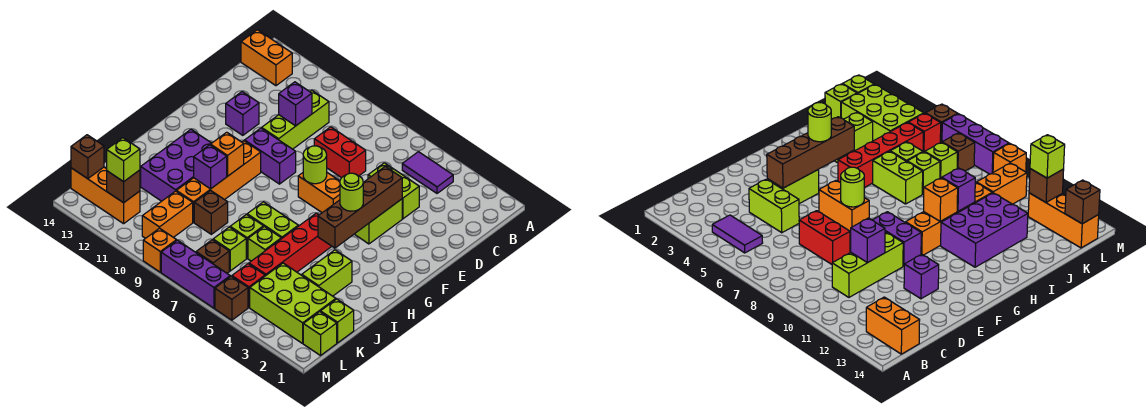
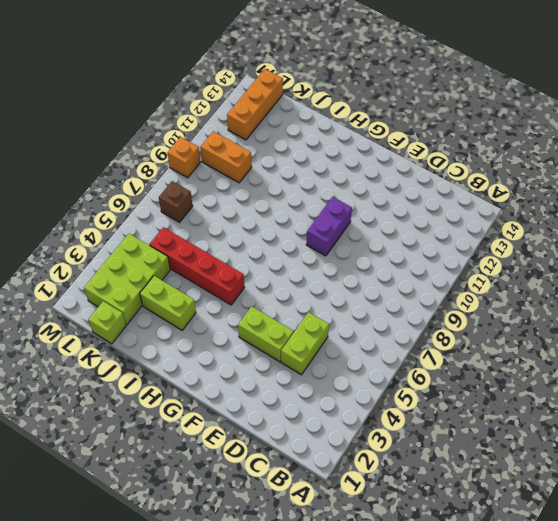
none -> purple 1x2 tile [402,152,453,193]
none -> orange 1x2 brick [241,30,292,86]
none -> lime 1x3 brick [262,90,329,149]
none -> red 1x2 brick [314,127,366,178]

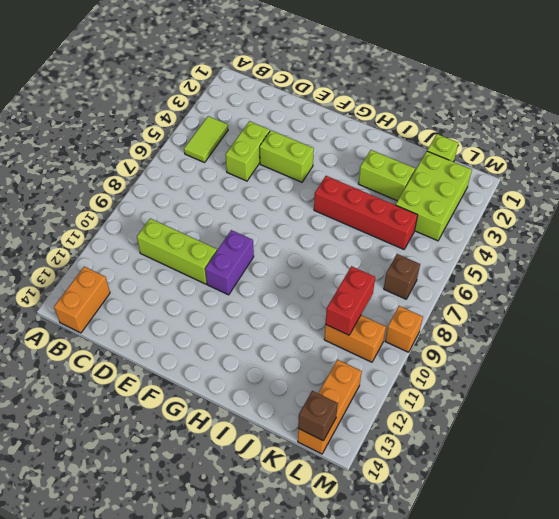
lime 1x2 tile [184,116,228,163] -> purple 1x2 tile [402,152,453,193]
red 1x2 brick [326,266,375,335] -> red 1x2 brick moved to [314,127,366,178]
none -> purple 1x1 brick [226,92,259,135]
none -> orange 1x2 brick [298,173,340,213]
none -> orange 1x4 brick [176,141,261,222]
none -> purple 2x3 brick [141,130,211,201]

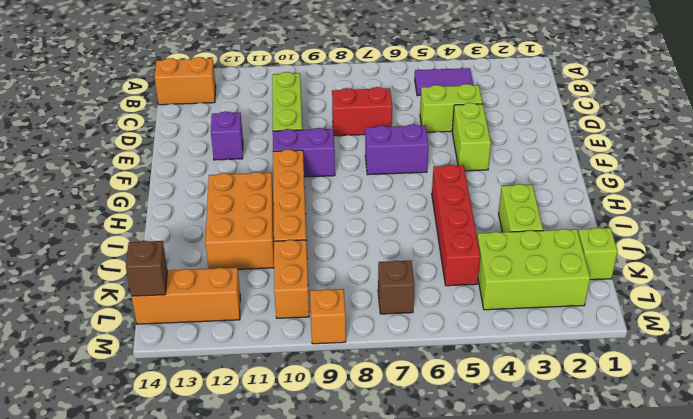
purple 1x2 brick [365,124,429,175] -> orange 1x2 brick [298,173,340,213]
orange 2x3 brick [205,172,274,269] -> purple 2x3 brick [141,130,211,201]
none -> lime 1x2 brick [247,202,298,239]
none -> lime 1x1 brick [248,227,281,261]
none -> lime 1x1 brick [230,215,263,258]
none -> brown 1x1 brick [194,191,228,234]

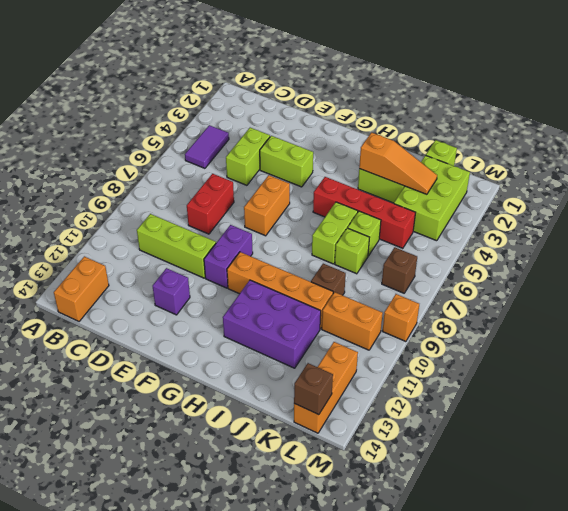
orange 1x3 slope [359,132,437,194] -> none
none -> lime 1x1 brick [213,227,246,271]
none -> lime 1x1 brick [303,312,337,356]
none -> red 1x1 brick [232,264,265,307]
none -> brown 1x1 brick [215,276,248,320]

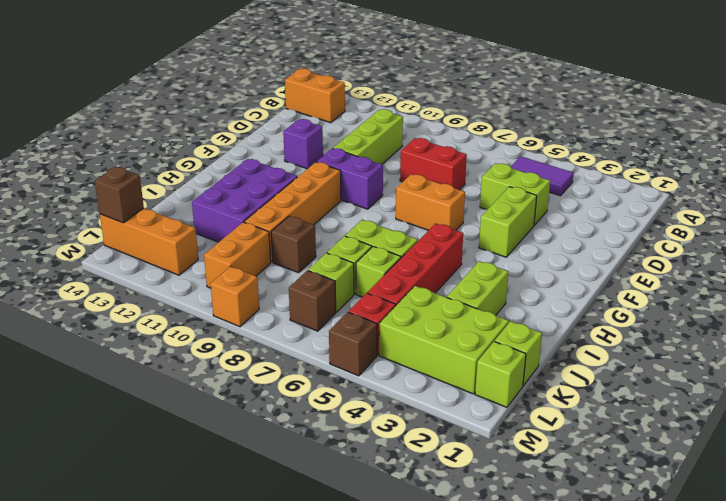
none -> purple 1x3 brick [161,240,230,308]
none -> purple 1x1 brick [279,82,312,126]
none -> brown 1x4 brick [318,166,402,248]
none -> lime 1x1 round brick [303,146,327,184]

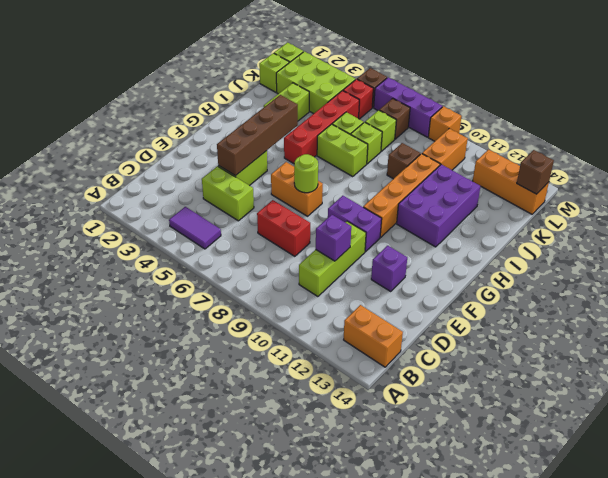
none -> orange 1x1 brick [211,132,244,176]
none -> purple 1x1 brick [194,145,227,189]
none -> brown 1x1 brick [107,170,140,203]
none -> lime 1x1 round brick [340,173,363,211]

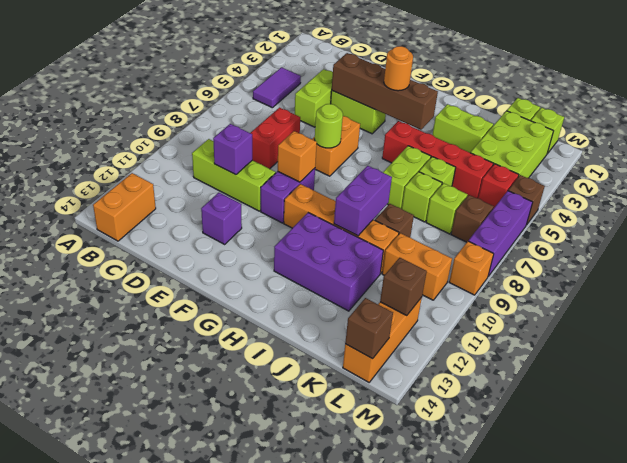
orange 1x1 brick [278,131,317,182] -> orange 1x1 brick moved to [211,132,244,176]
orange 1x1 round brick [384,46,413,91] -> lime 1x1 round brick [340,173,363,211]
purple 1x2 brick [334,166,392,236] -> purple 1x1 brick [194,145,227,189]
none -> lime 1x1 brick [107,138,140,182]

